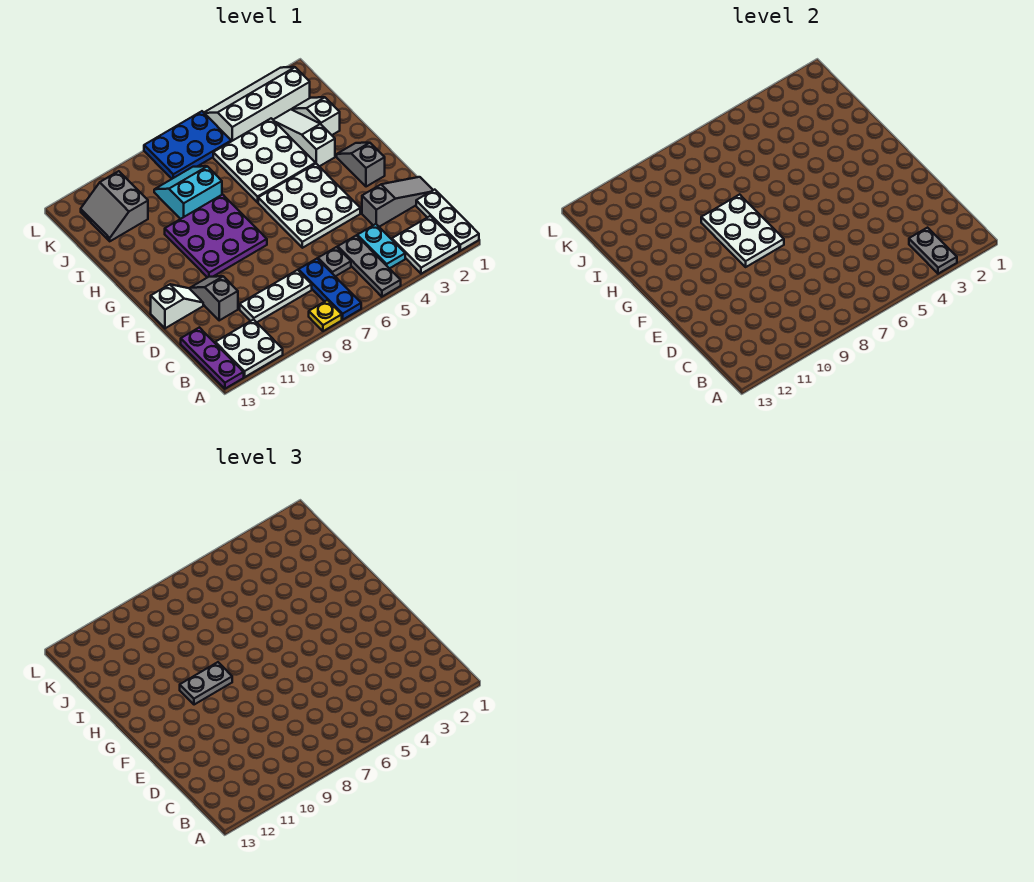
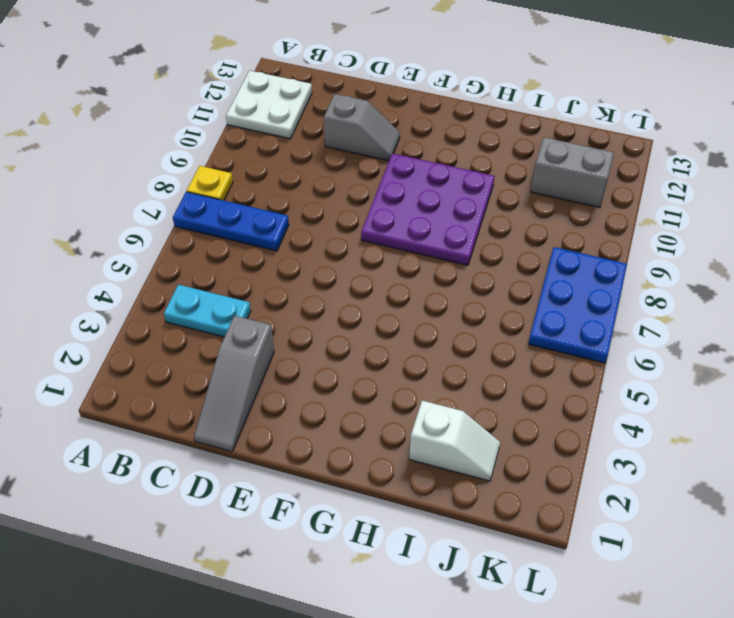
none -> white 1x3 plate [416,190,479,251]
none -> white 2x2 plate [392,216,459,274]
none -> grey 1x3 plate [338,235,401,297]

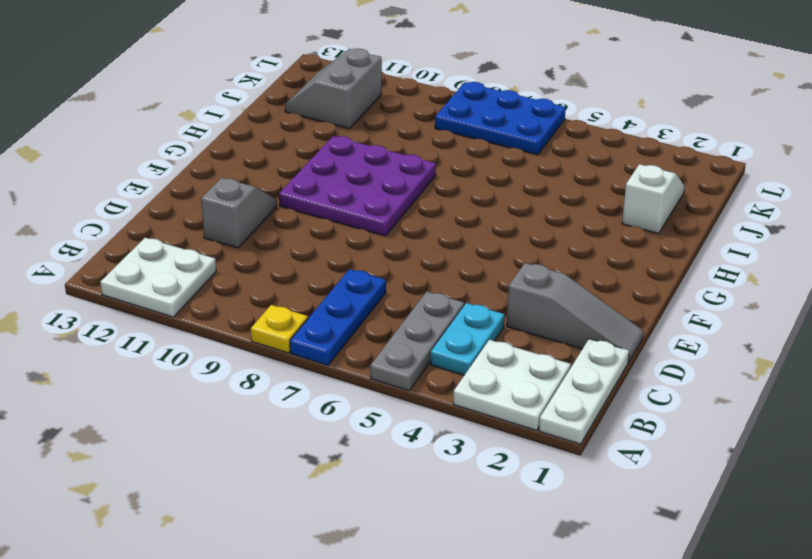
none -> purple 1x3 plate [181,327,244,389]
none -> grey 1x1 plate [318,247,351,276]
none -> white 1x3 plate [240,270,312,322]

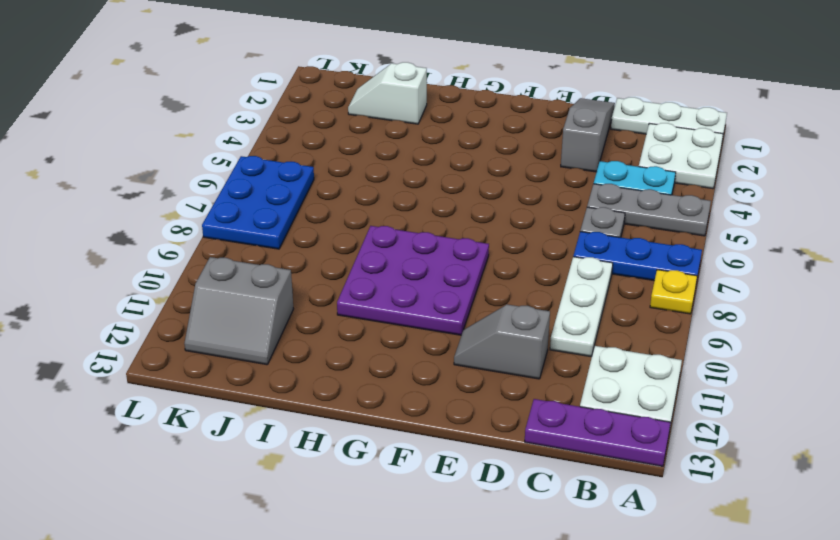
none -> white 3x3 plate [258,164,360,248]
none -> white 1x2 slope [151,284,203,328]
none -> grey 1x2 slope [337,143,385,187]

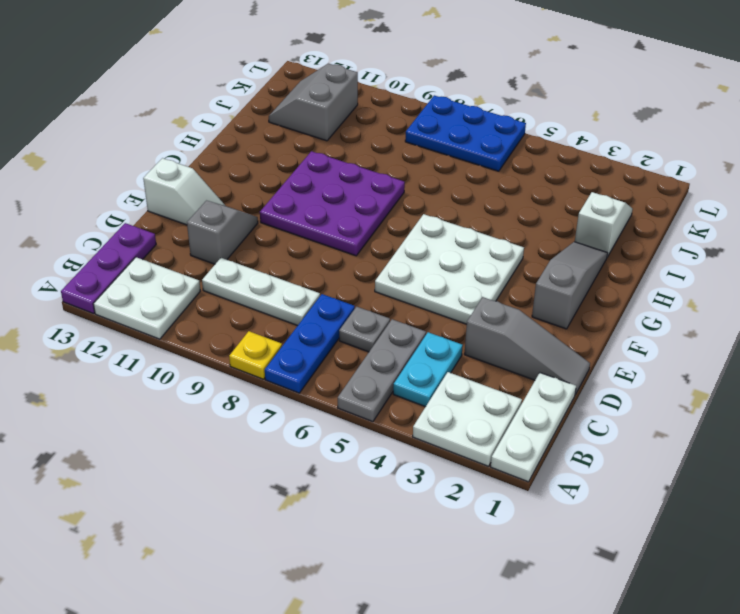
grey 1x3 slope [532,242,608,329] -> grey 1x2 slope [337,143,385,187]
none -> white 1x3 slope [273,110,335,166]
none -> white 3x3 plate [213,118,315,202]
none -> cyan 2x2 slope [154,166,222,219]

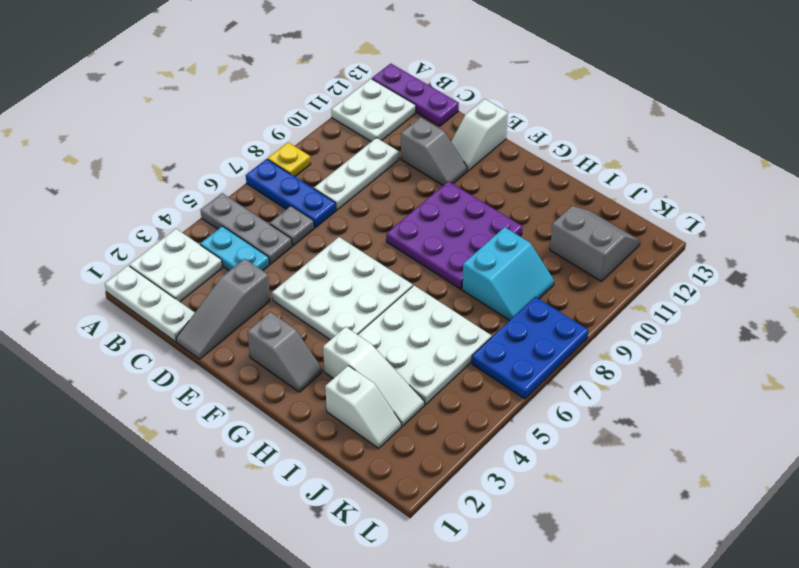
none -> white 2x4 slope [204,67,310,141]
none -> grey 1x2 plate [909,228,957,274]
none -> white 2x3 plate [701,194,784,267]

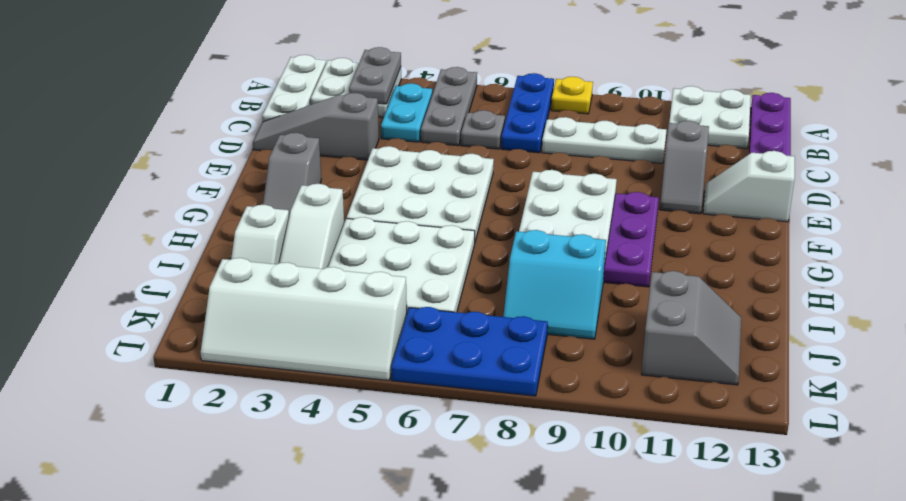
none -> grey 1x2 plate [180,662,232,705]

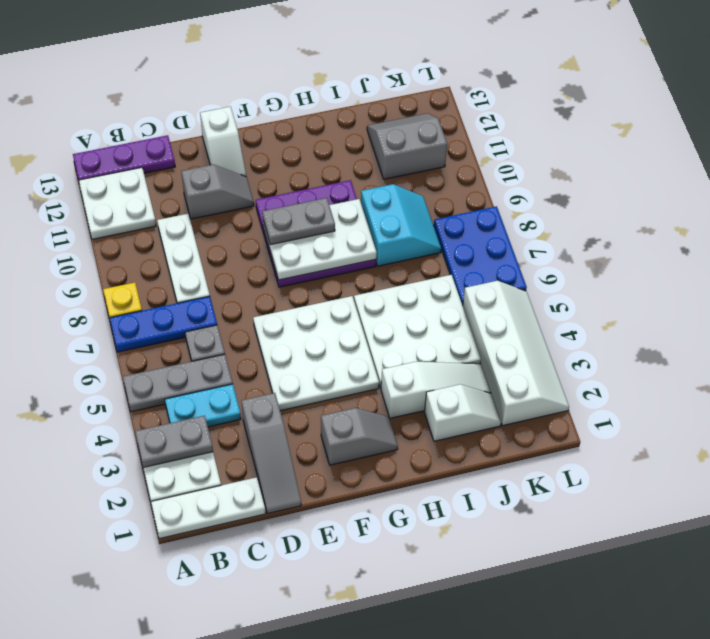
grey 1x2 plate [262,198,335,245] -> grey 1x2 plate turned to [180,662,232,705]

